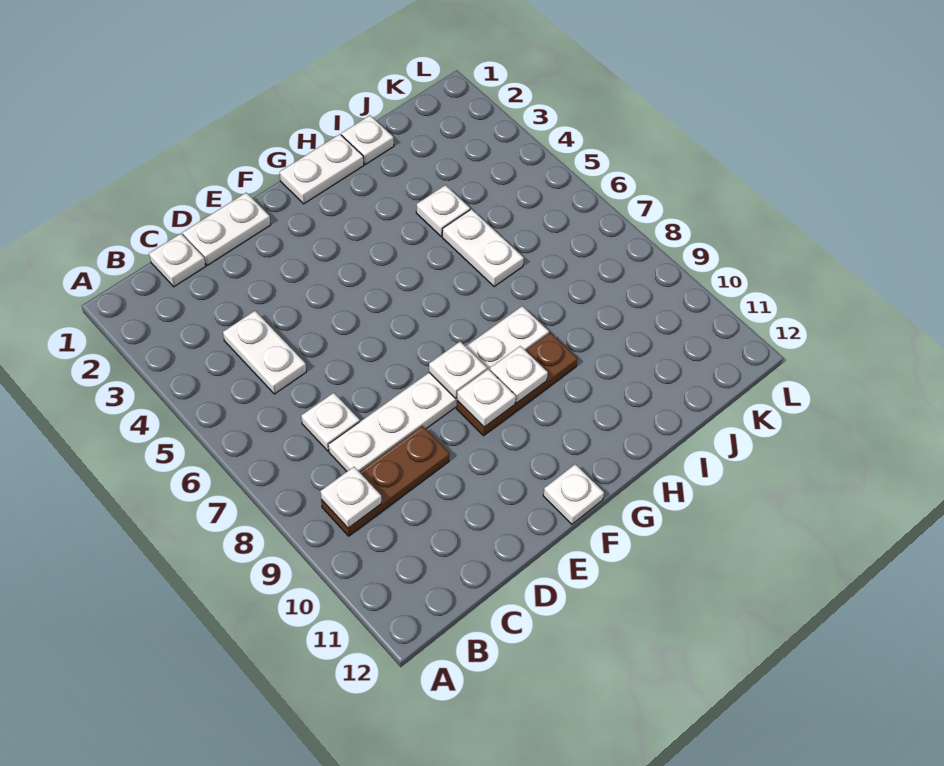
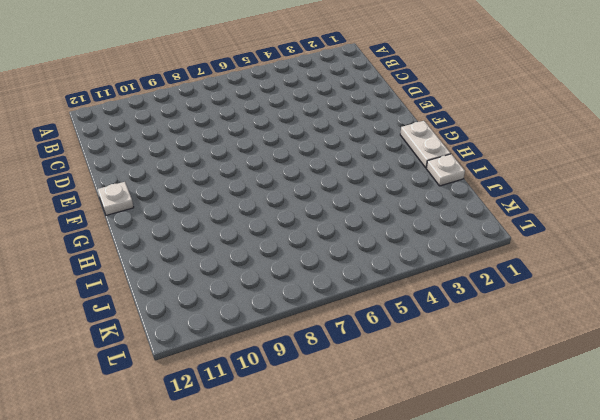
none -> brown 1x3 plate [321,426,449,536]
none -> white 1x1 plate [149,233,206,287]
none -> white 1x2 plate [223,311,306,394]

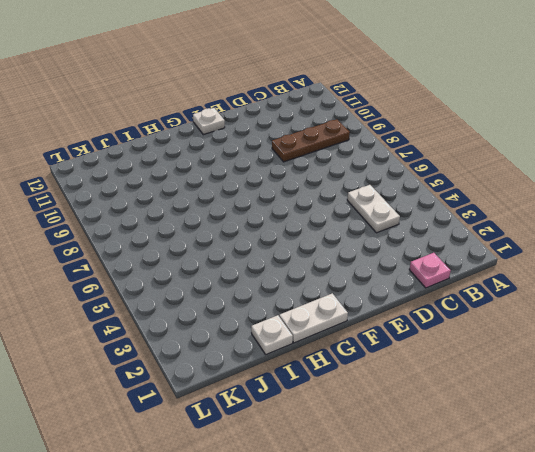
pink 1x1 plate [409,253,451,288] -> white 1x1 plate [149,233,206,287]
none -> white 1x1 plate [301,393,360,451]
none -> white 1x6 plate [328,306,549,471]
none -> white 1x2 plate [183,193,270,265]

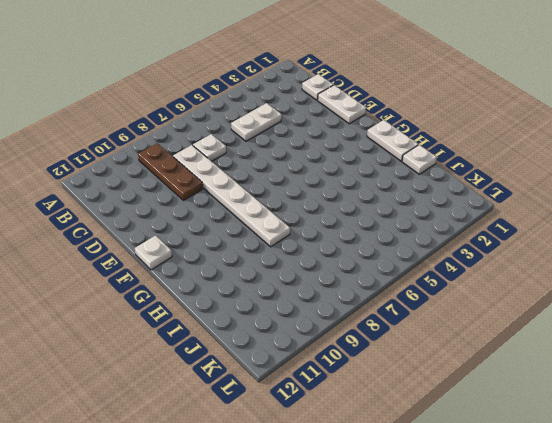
none -> brown 1x3 plate [457,333,578,436]
none -> white 1x1 plate [416,185,470,236]
none -> white 1x2 plate [442,209,524,287]

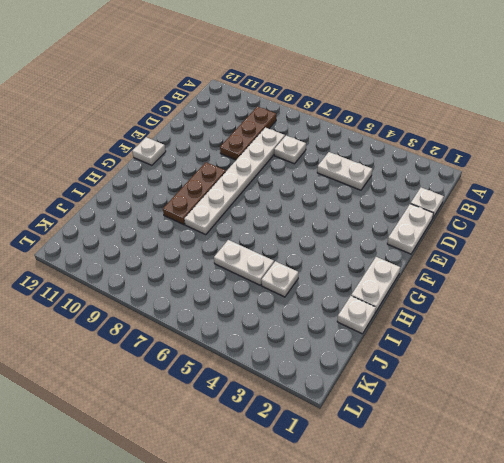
none -> white 1x1 plate [320,467,381,528]
none -> white 1x1 plate [429,342,487,398]
none -> white 1x1 plate [457,369,516,427]

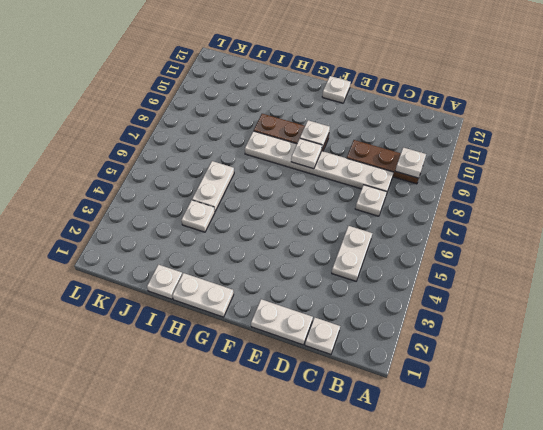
none -> white 1x1 plate [490,346,548,403]

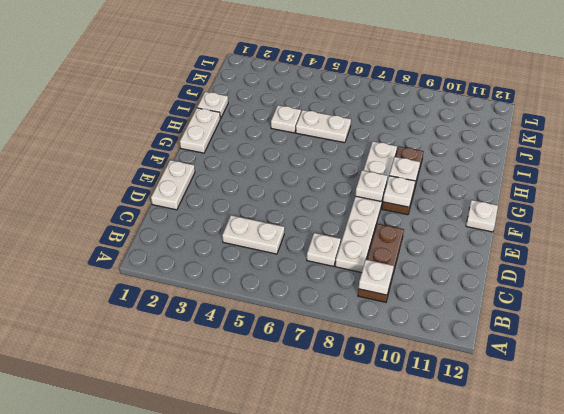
none -> white 1x1 plate [149,233,206,287]

